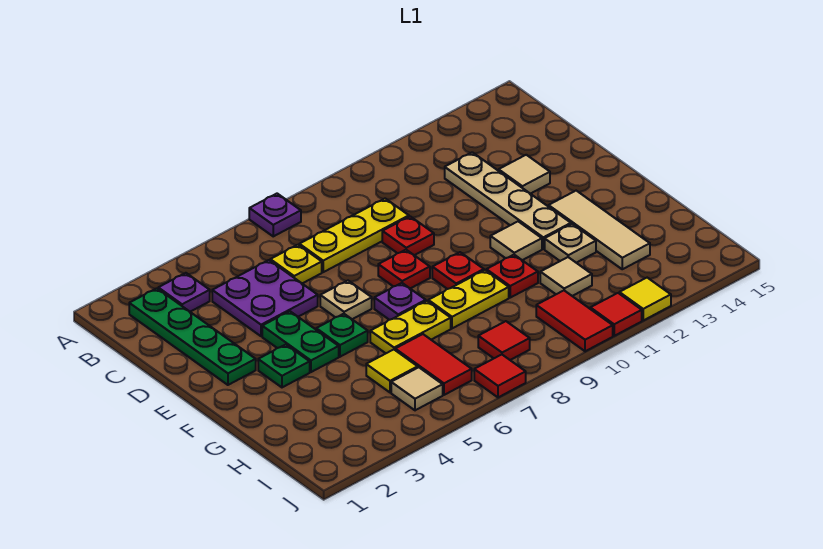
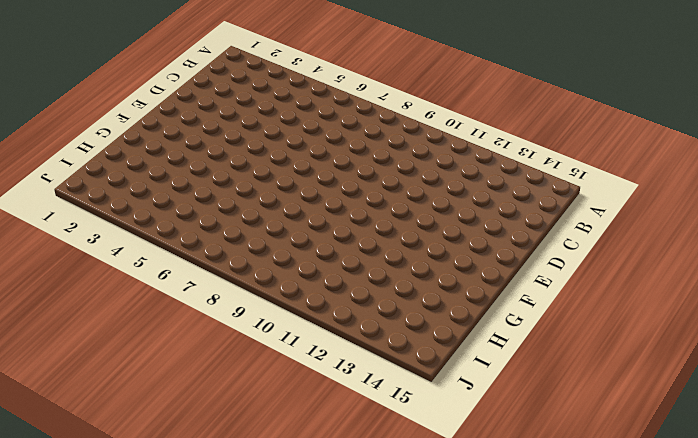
none -> purple 1x1 plate [249,194,301,236]
none -> green 1x4 plate [129,288,256,385]
none -> purple 1x1 plate [158,273,210,312]
none -> purple 2x2 plate [212,260,318,336]

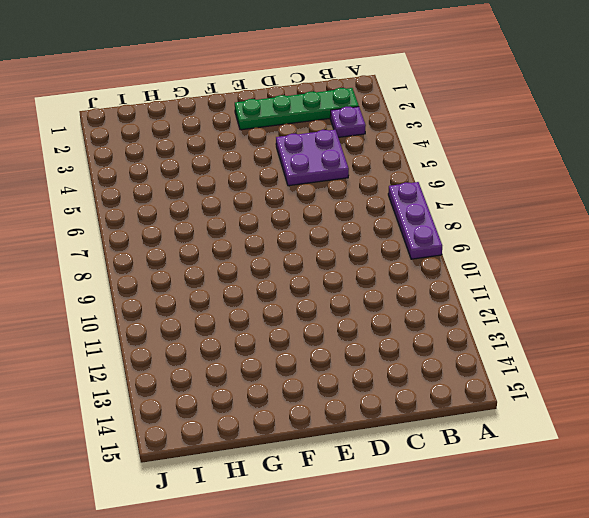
purple 1x3 plate [388,182,442,259] -> purple 1x1 plate [249,194,301,236]
none -> yellow 1x1 plate [270,245,322,283]
none -> yellow 1x3 plate [299,199,409,272]
none -> tan 1x4 plate [445,152,571,249]
none -> red 1x1 plate [382,216,434,255]

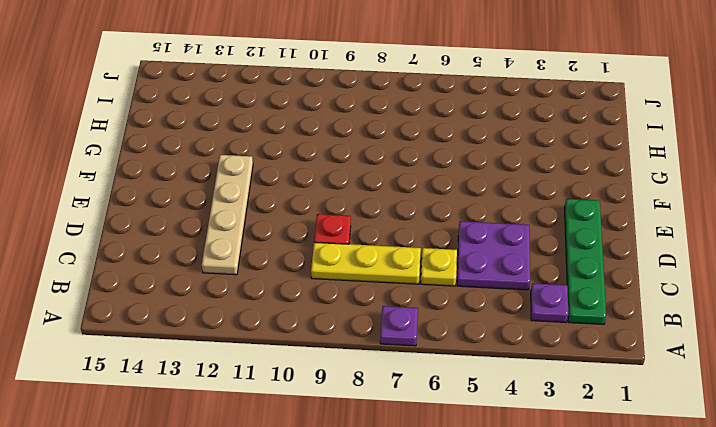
none -> tan 1x1 tile [499,155,550,194]
none -> green 1x2 plate [262,311,339,372]
none -> tan 1x1 plate [320,281,372,319]
none -> red 1x1 plate [378,250,430,288]

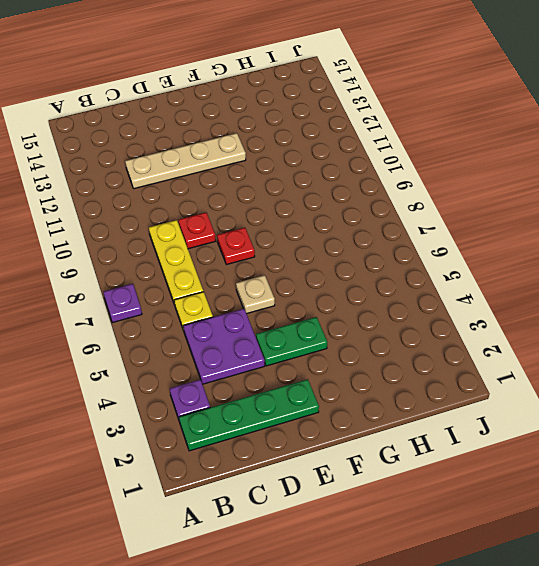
none -> tan 1x1 tile [499,155,550,194]
none -> green 1x1 plate [258,345,310,387]
none -> green 1x1 plate [316,314,368,357]
none -> purple 1x1 plate [374,283,426,320]

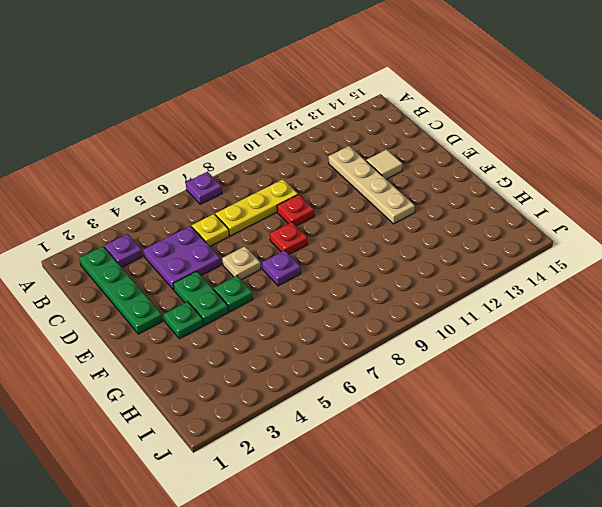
none -> red 1x1 plate [432,252,484,289]
none -> tan 1x1 tile [490,221,542,260]
none -> tan 1x3 tile [549,191,650,269]
none -> yellow 1x2 plate [370,301,451,353]

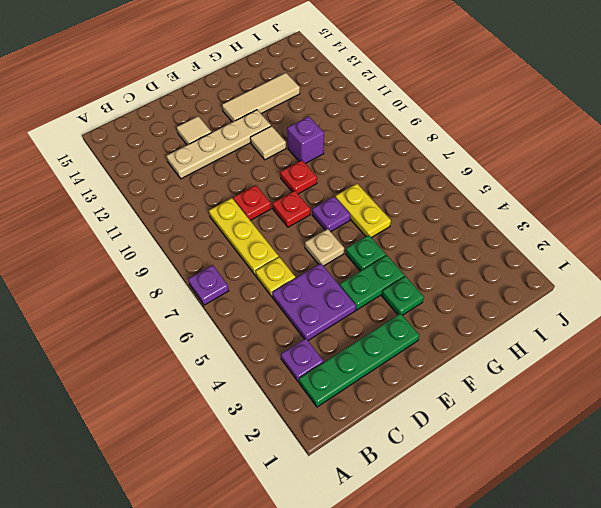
purple 1x1 brick [287,116,324,164] -> red 1x1 plate [486,255,538,298]
none -> yellow 1x2 plate [428,270,509,328]
none -> tan 1x1 plate [545,224,596,263]
none -> yellow 1x1 tile [366,350,418,392]
none -> red 1x2 tile [395,334,472,395]

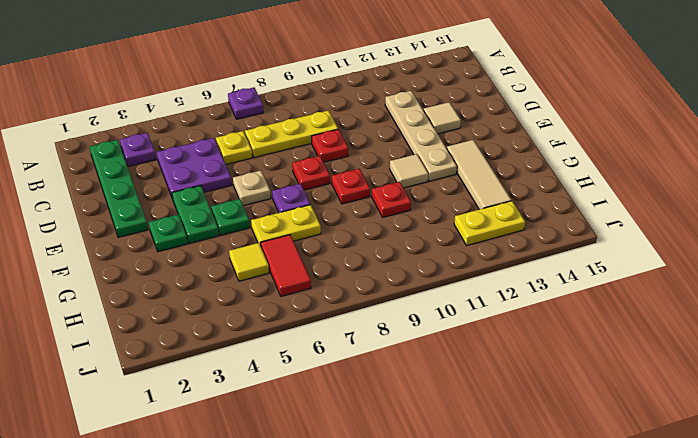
yellow 1x2 plate [454,201,525,245] -> yellow 1x2 plate moved to [428,270,509,328]
none -> tan 1x1 plate [545,224,596,263]
none -> tan 1x1 tile [540,257,592,296]
none -> tan 1x1 tile [391,367,443,410]
none -> red 1x1 tile [478,321,530,360]

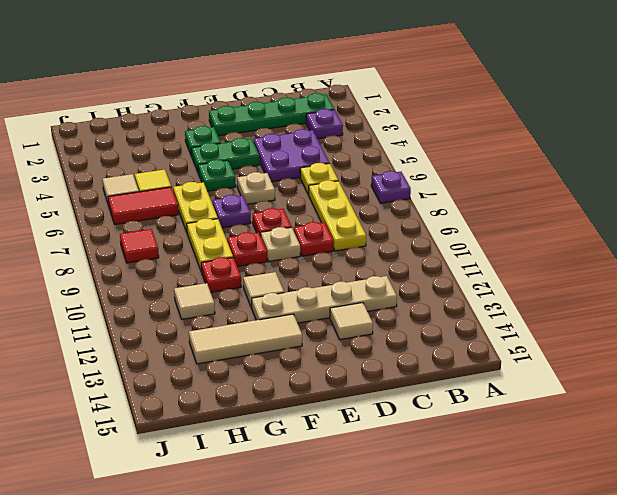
tan 1x1 plate [261,227,300,261] -> tan 1x1 plate moved to [545,224,596,263]
none -> red 1x2 tile [536,291,613,351]
none -> red 1x1 tile [474,355,526,397]
none -> red 1x1 tile [590,293,642,336]
none -> yellow 1x1 tile [619,278,671,320]

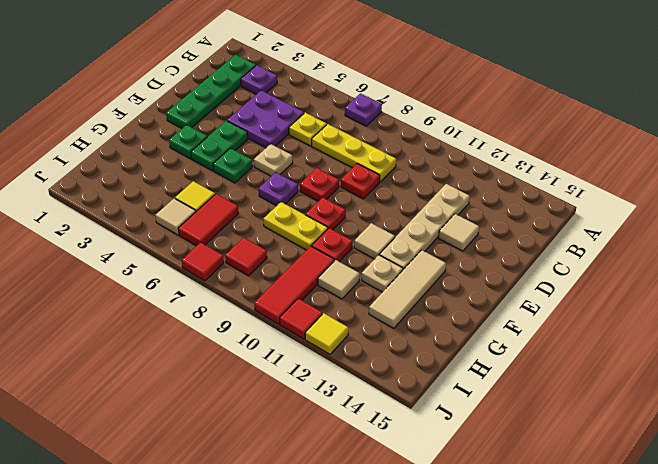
red 1x3 tile [254,246,334,324] -> red 1x2 tile [536,291,613,351]
none -> yellow 1x2 plate [370,301,451,353]

